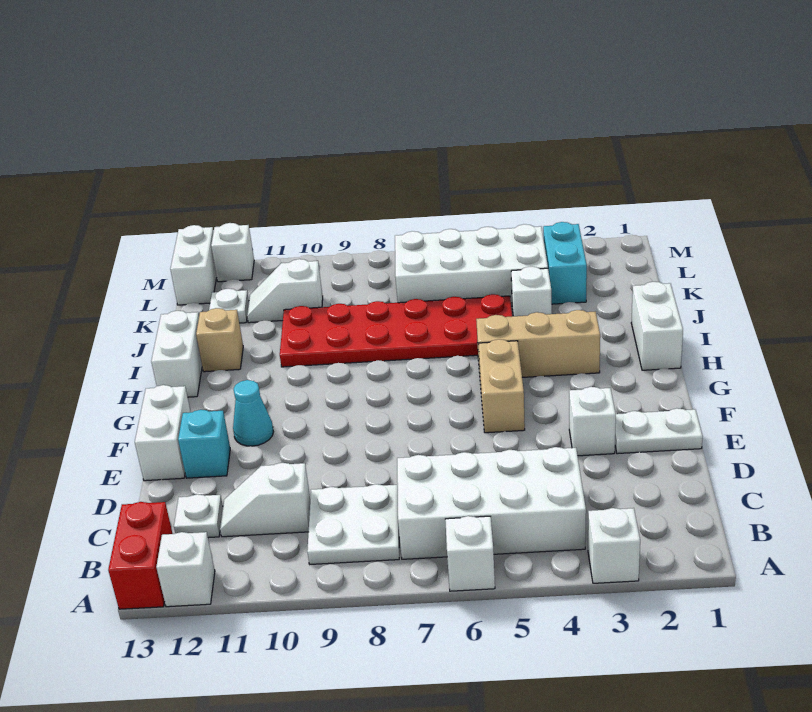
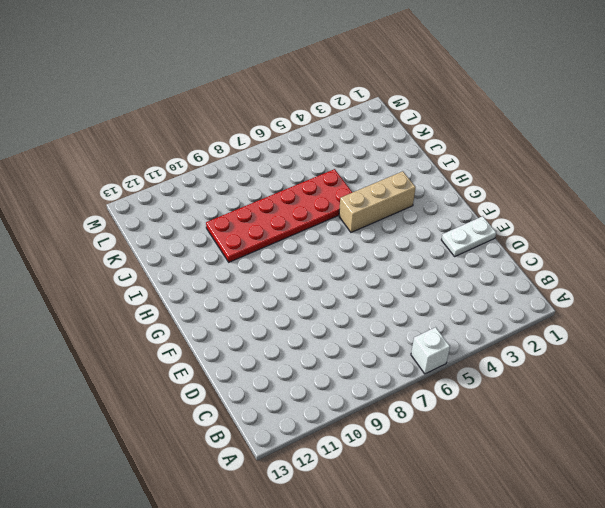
none -> white 1x1 brick [588,508,640,583]
none -> white 1x1 brick [156,532,215,607]
none -> red 1x2 brick [108,502,173,609]

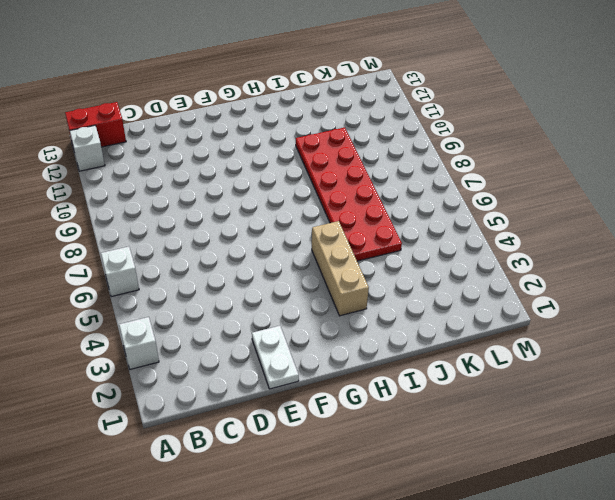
none -> white 2x4 brick [397,447,586,559]
none -> white 2x2 plate [307,484,399,564]
none -> white 1x2 slope [220,463,310,537]

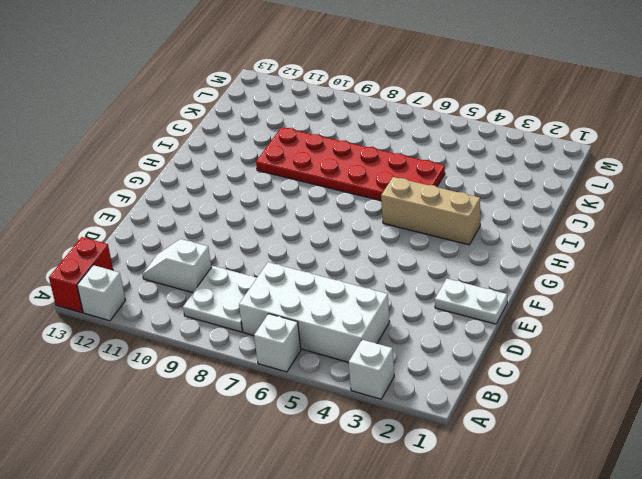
none -> white 1x1 plate [174,494,223,538]
none -> white 1x1 brick [569,387,616,456]
none -> cyan 1x1 brick [178,410,230,478]

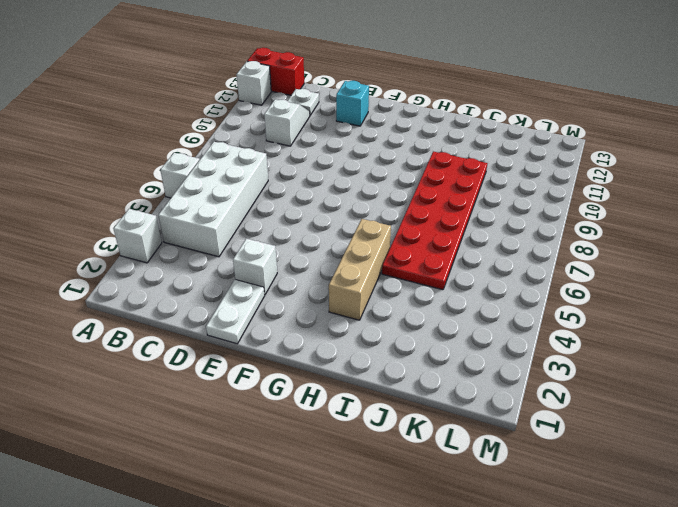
none -> white 2x2 plate [307,484,399,564]
none -> white 1x2 brick [135,385,190,481]
none -> tan 1x2 brick [478,339,525,433]

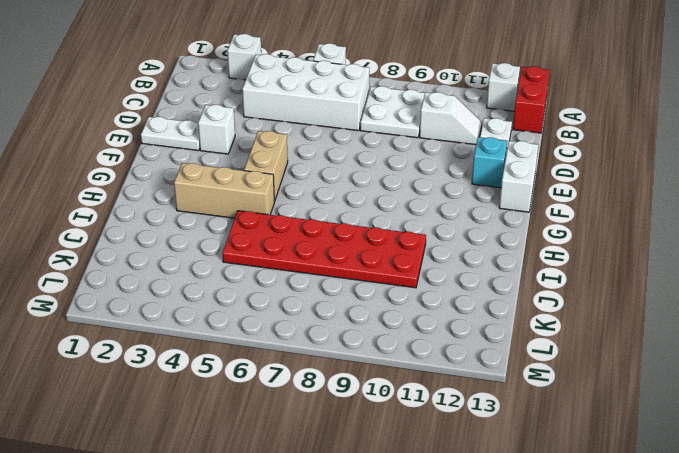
none -> cyan 1x1 cone [233,380,273,446]
none -> white 1x2 brick [631,282,683,370]
none -> white 1x2 brick [151,311,202,397]

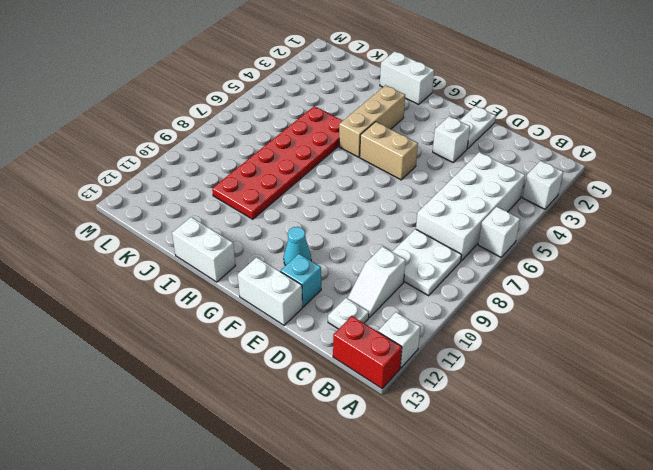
none -> tan 1x1 brick [196,308,243,372]
none -> white 1x1 brick [511,267,552,316]
none -> cyan 1x2 brick [543,222,587,304]

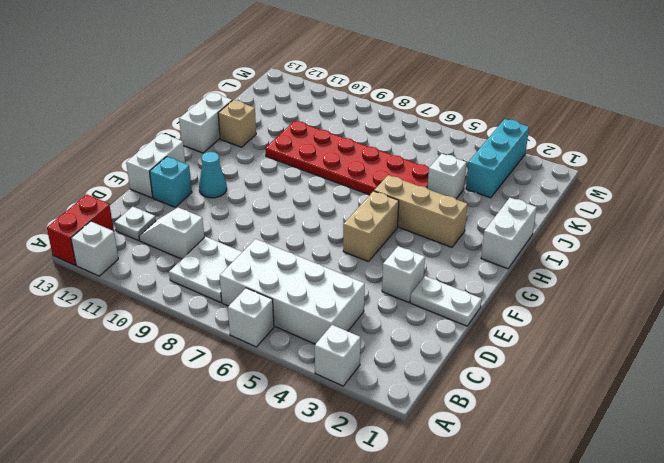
cyan 1x3 brick [466,119,529,198] -> cyan 1x2 brick [543,222,587,304]
none -> white 2x4 brick [395,224,548,307]
none -> white 1x2 slope [247,259,323,323]
none -> white 1x1 plate [209,289,249,323]

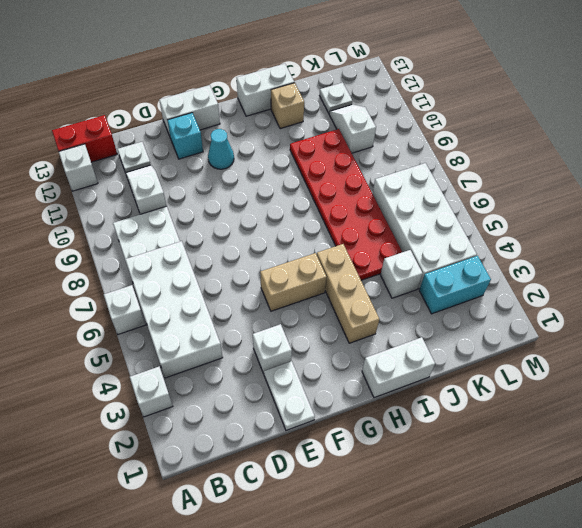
none -> white 1x2 brick [170,225,217,305]
none -> white 1x1 brick [211,223,254,282]

